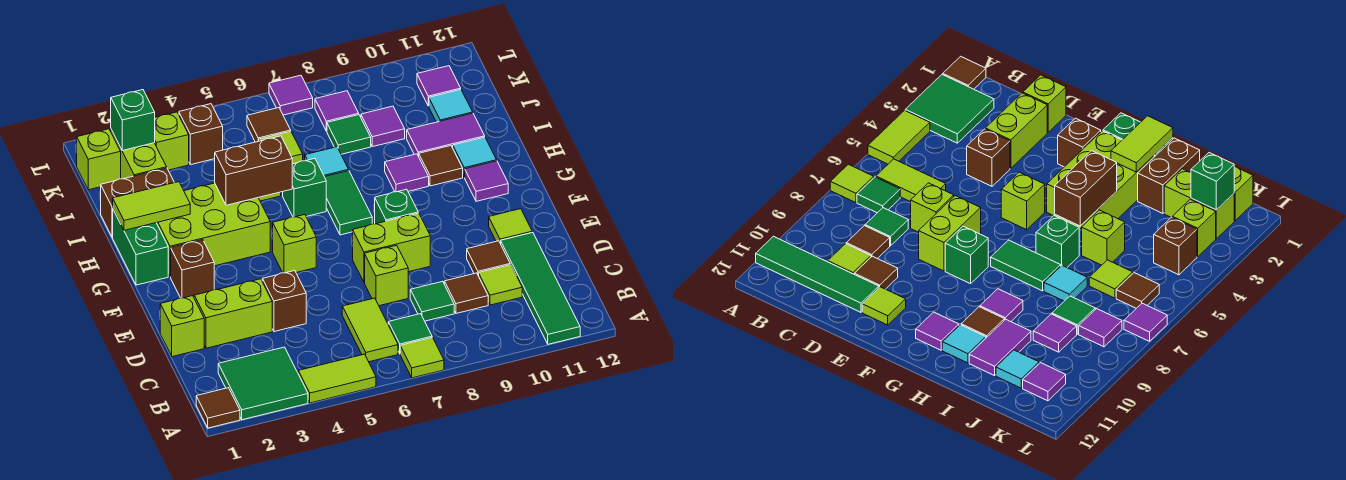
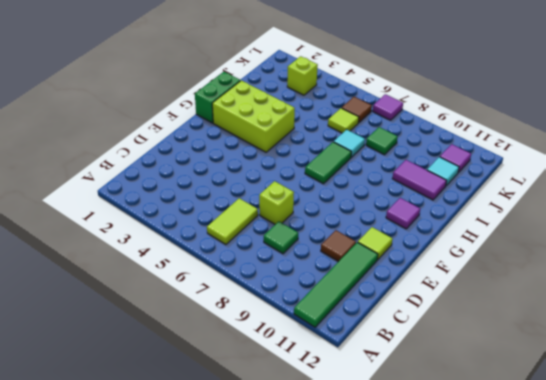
none -> brown 1x1 tile [196,388,240,428]
none -> green 2x2 tile [218,347,308,420]
none -> lime 1x2 tile [298,354,376,403]
none -> lime 1x1 tile [400,337,444,378]

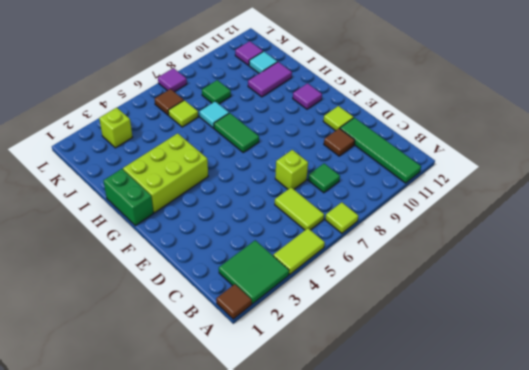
none -> green 1x1 tile [388,314,432,353]
none -> brown 1x1 tile [444,273,488,313]
none -> lime 1x1 tile [479,265,522,305]
none -> lime 1x1 brick [160,296,204,357]

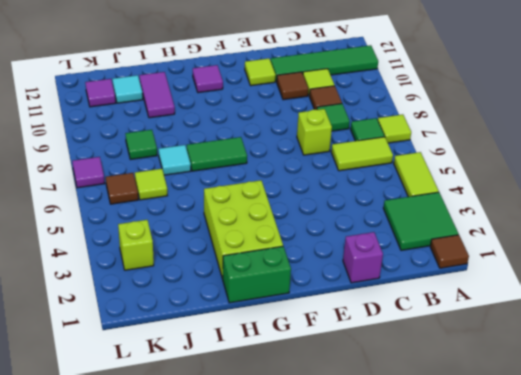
purple 1x1 brick [343,232,383,283] -> lime 1x1 brick [160,296,204,357]
none -> lime 1x2 brick [194,279,272,348]
none -> brown 1x1 brick [262,271,306,332]
none -> lime 1x2 brick [353,213,430,283]
none -> brown 1x1 brick [171,240,214,298]

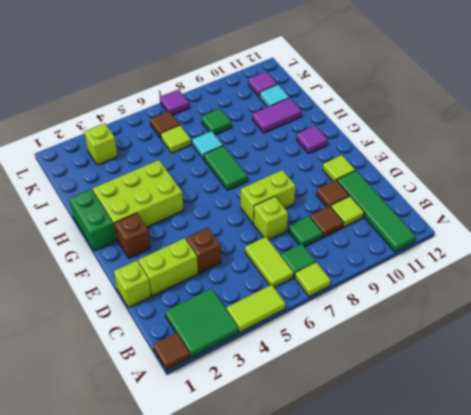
none -> lime 1x1 brick [273,215,316,273]
none -> green 1x1 brick [375,189,418,224]
none -> green 1x1 brick [283,159,326,217]
none -> purple 1x1 tile [385,154,429,192]

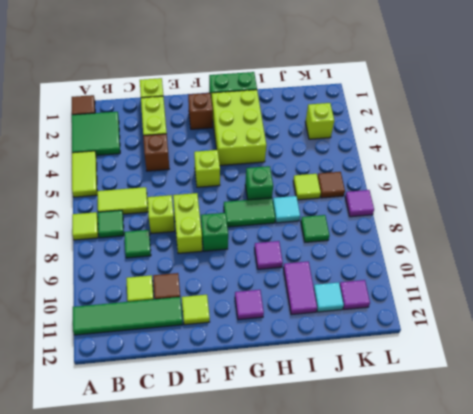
none -> brown 1x1 tile [444,273,488,313]
none -> brown 1x1 tile [419,146,463,186]
none -> cyan 1x1 tile [453,137,497,178]
none -> brown 1x2 brick [101,168,174,237]

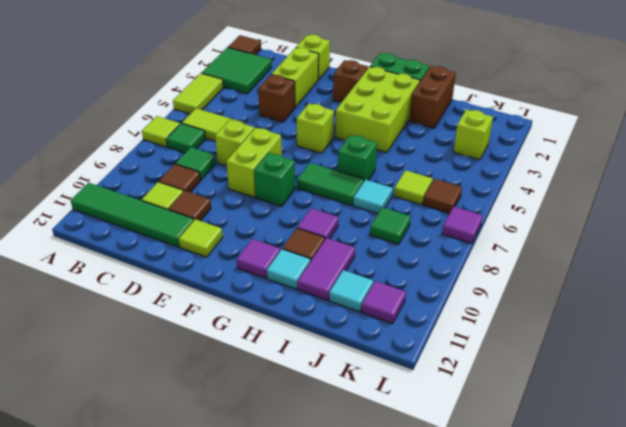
none -> lime 1x1 brick [1082,210,1125,265]
none -> lime 1x2 brick [111,130,167,179]
none -> purple 1x1 tile [361,106,405,147]
none -> lime 1x1 brick [77,129,121,190]

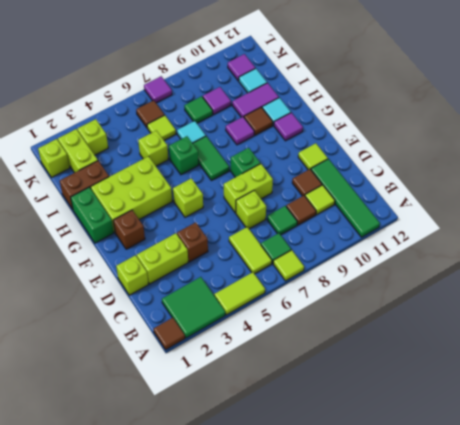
none -> brown 1x1 brick [179,104,223,165]
none -> purple 1x1 tile [315,91,359,131]
none -> lime 1x2 tile [113,182,190,230]
none -> brown 1x2 brick [215,136,292,205]

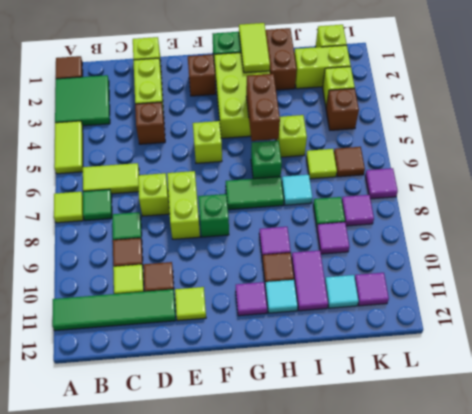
none -> green 1x1 brick [111,90,155,151]

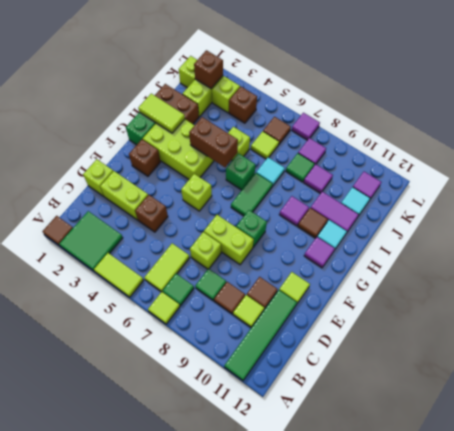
brown 1x1 brick [194,50,223,89] -> green 1x1 brick [111,90,155,151]

